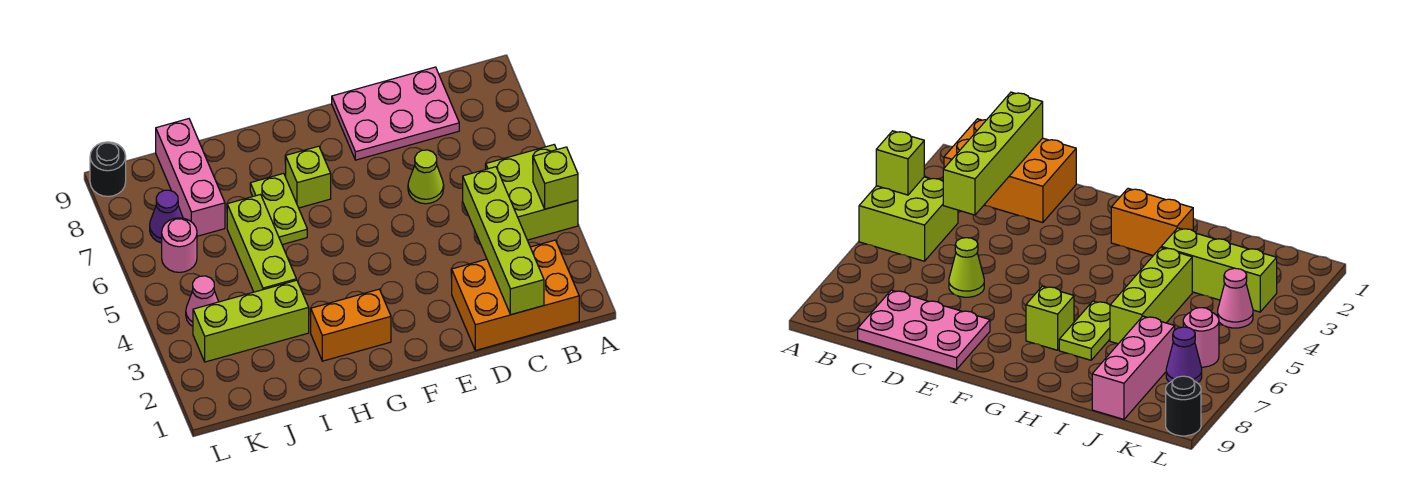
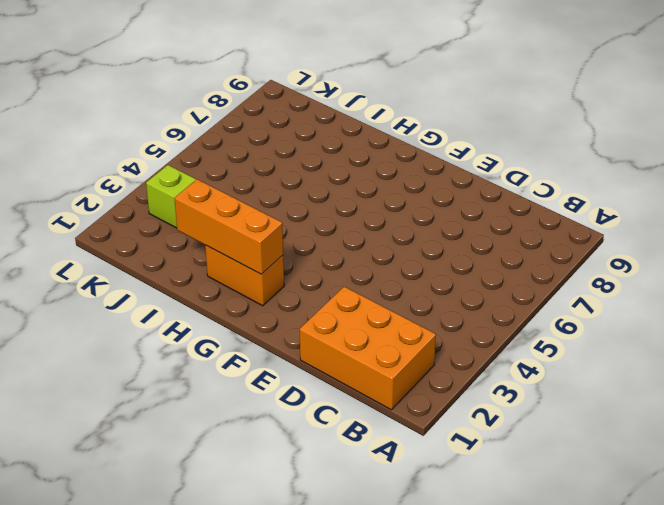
orange 1x3 brick [174,179,283,274] -> none
none -> lime 2x2 brick [485,145,578,240]
none -> pink 2x3 plate [332,67,459,160]
none -> lime 1x1 cone [408,150,444,204]

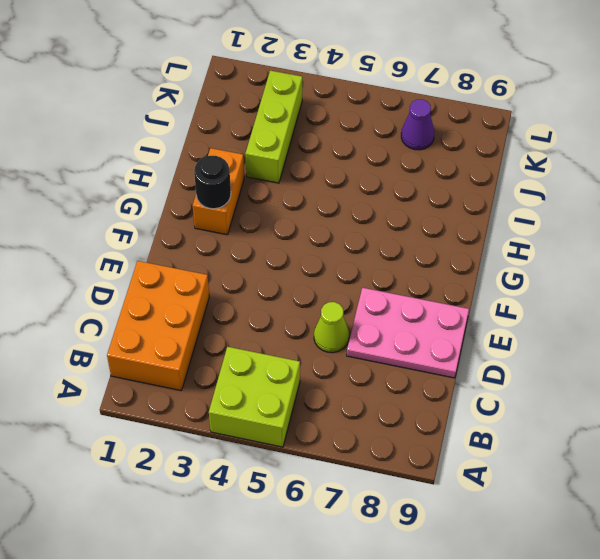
pink 2x3 plate [347,288,469,378] -> pink 2x3 plate turned to [332,67,459,160]
black 1x1 round brick [194,156,231,209] -> black 1x1 round brick moved to [90,142,126,196]
none -> lime 1x1 brick [286,146,331,208]
none -> lime 1x2 plate [250,173,307,245]
none -> lime 1x3 brick [227,195,296,292]

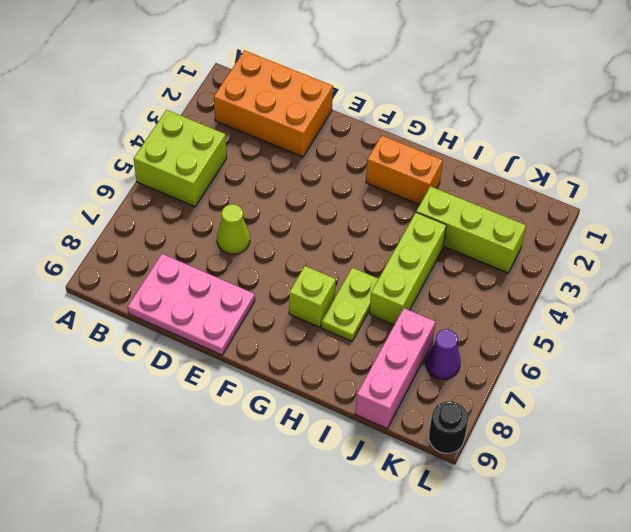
none -> pink 1x1 cone [186,276,218,326]
none -> pink 1x1 round brick [162,218,197,272]
none -> lime 1x1 brick [533,147,578,209]

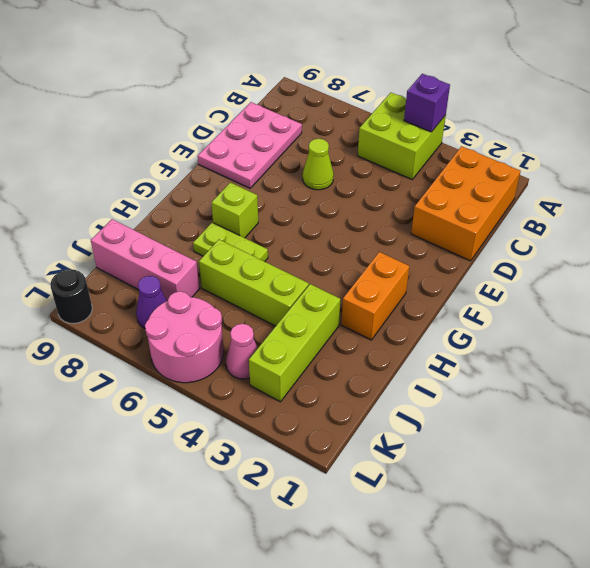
purple 1x1 brick [404,74,450,132] -> lime 1x1 brick [533,147,578,209]
pink 2x2 round brick [145,291,224,383] -> pink 1x1 round brick [162,218,197,272]
none -> lime 1x4 brick [463,167,544,315]

